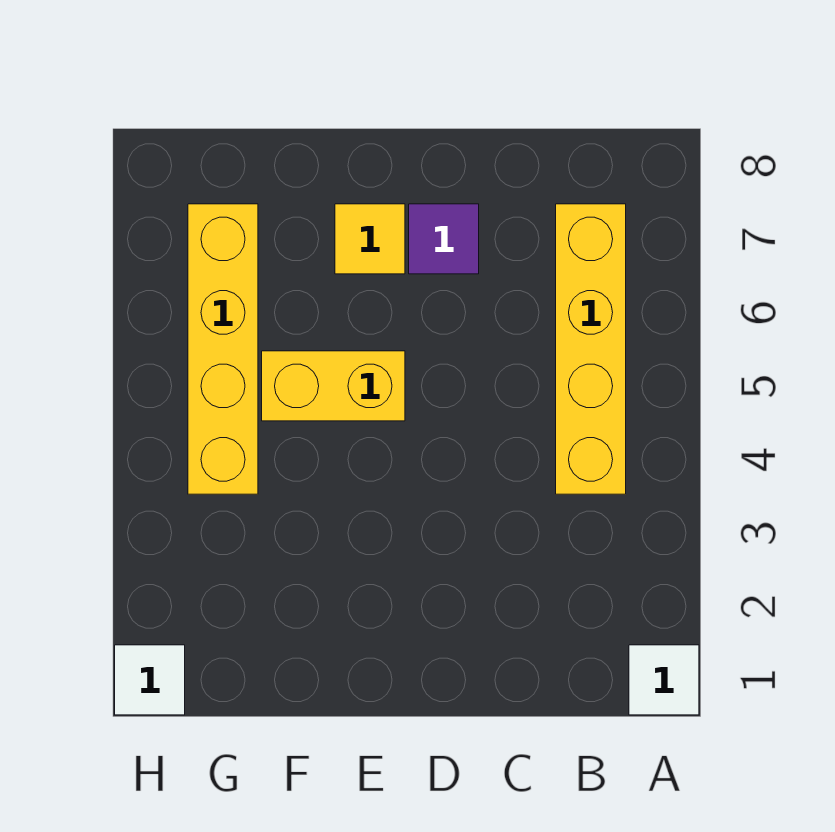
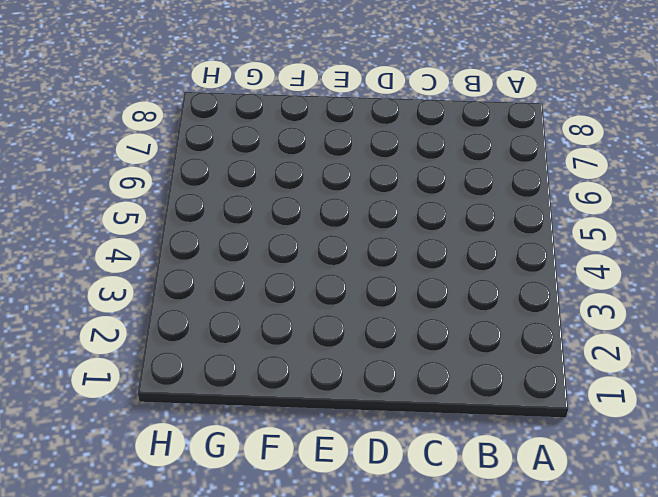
none -> white 1x1 tile [629,645,699,715]
none -> yellow 1x4 brick [556,204,626,494]

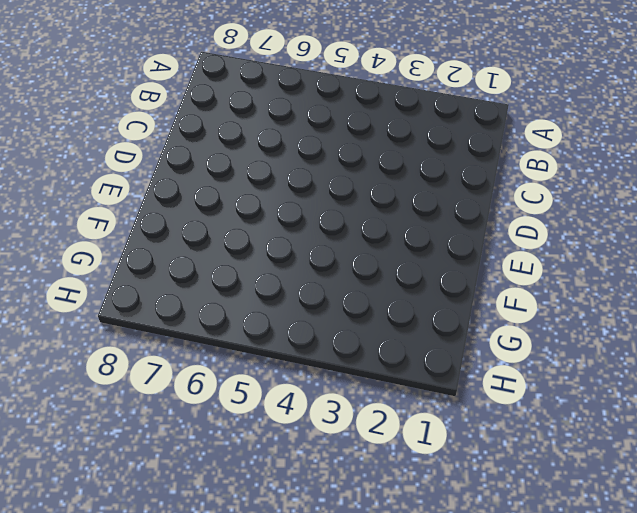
none -> white 1x1 tile [629,645,699,715]
none -> yellow 1x4 brick [556,204,626,494]

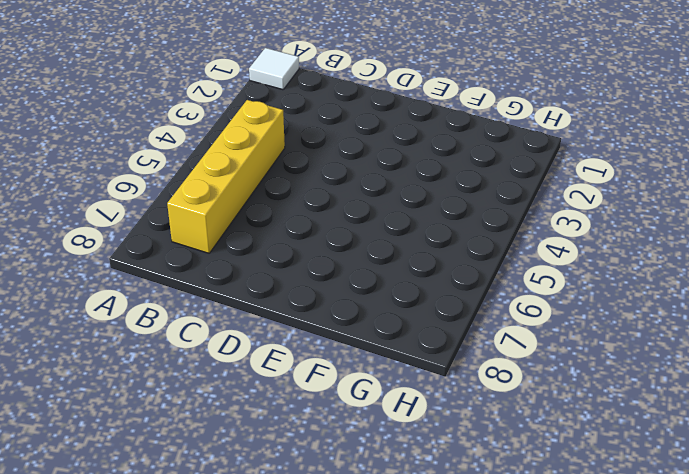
none -> purple 1x1 tile [409,204,479,274]
none -> yellow 1x2 brick [262,351,405,421]

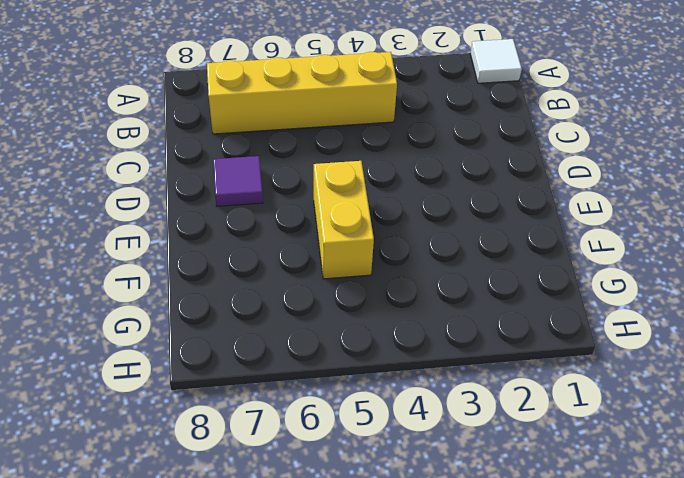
none -> yellow 1x1 tile [335,204,405,274]
none -> yellow 1x4 brick [188,204,258,494]

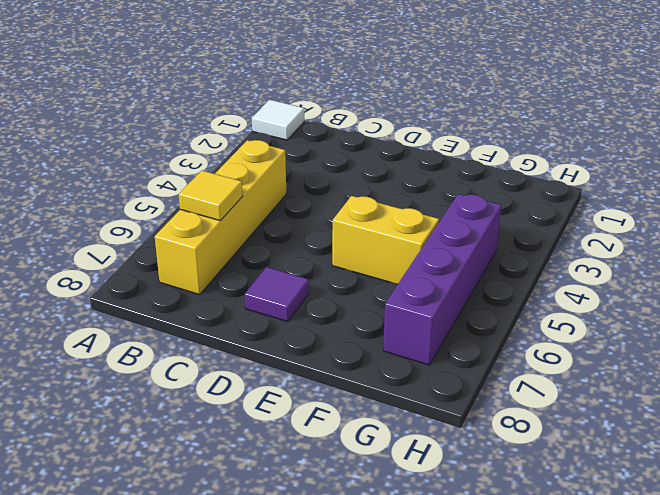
yellow 1x1 tile [179,171,243,221] -> yellow 1x1 tile moved to [335,204,405,274]
purple 1x4 brick [383,194,501,365] -> yellow 1x4 brick [188,204,258,494]
none -> white 1x1 tile [115,645,185,715]

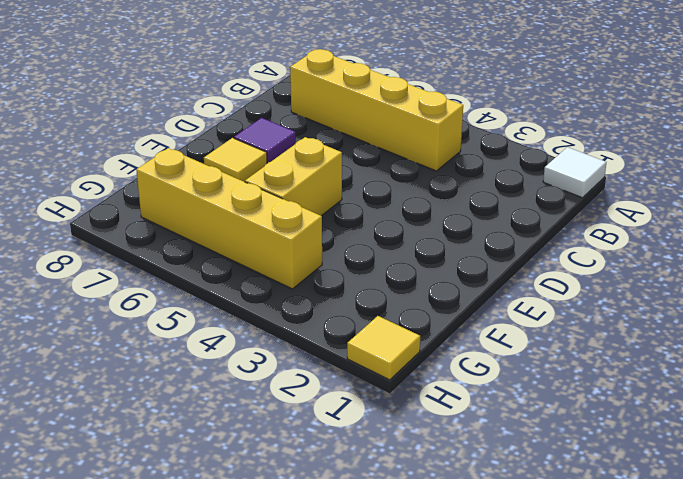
yellow 1x1 tile [347,316,420,380] -> white 1x1 tile [115,645,185,715]

